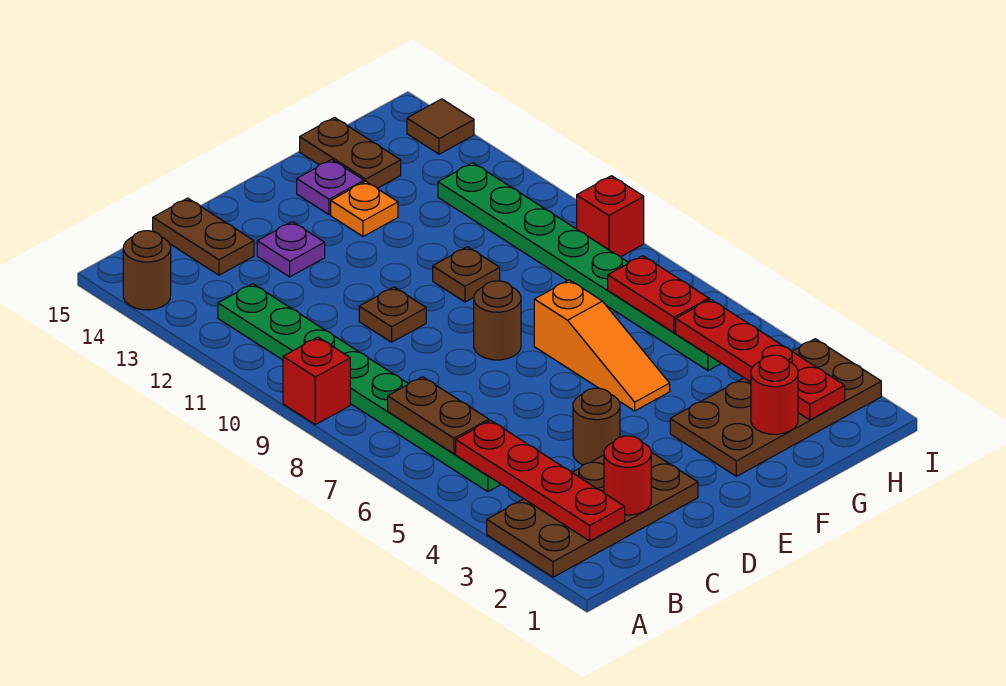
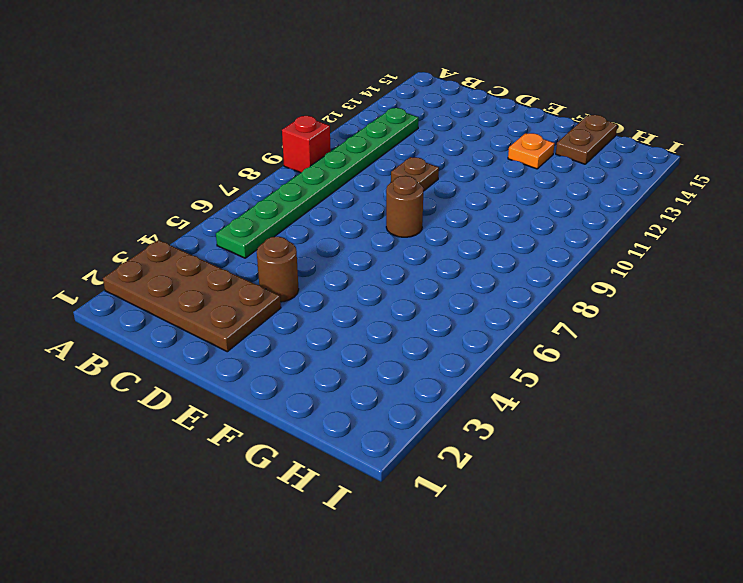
none -> brown 1x1 round brick [123,231,171,310]
none -> brown 1x2 plate [153,198,254,275]
none -> purple 1x1 plate [257,222,325,277]

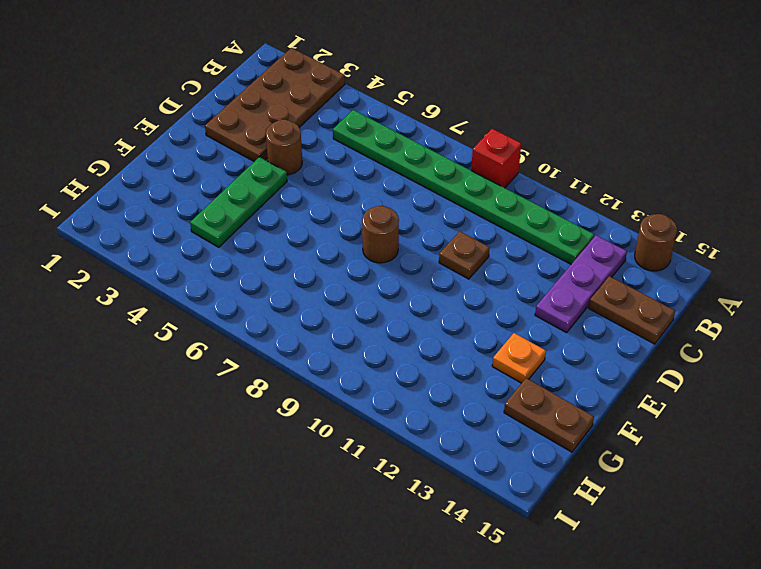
purple 1x3 plate [535,235,627,333] -> purple 1x1 plate [257,222,325,277]
green 1x3 plate [190,157,287,247] -> none
none -> brown 2x4 plate [670,339,881,476]
none -> orange 1x3 slope [534,280,670,411]
none -> brown 1x1 plate [433,247,500,302]

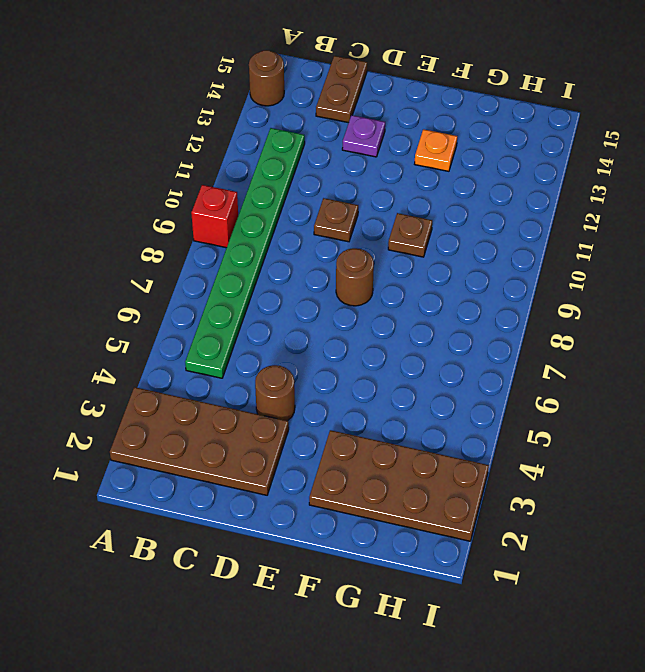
none -> orange 1x3 slope [534,280,670,411]
none -> purple 1x1 plate [297,159,364,215]
none -> brown 1x2 plate [300,118,401,188]

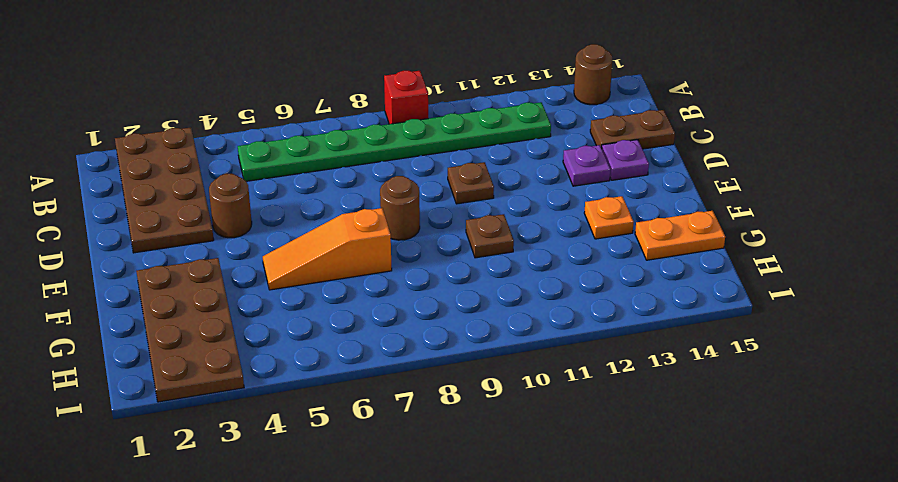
purple 1x1 plate [602,140,649,180] -> purple 1x1 plate moved to [297,159,364,215]
orange 1x2 plate [635,211,725,260] -> brown 1x2 plate [300,118,401,188]
none -> green 1x8 plate [438,163,721,371]
none -> red 1x1 brick [577,176,644,257]
none -> brown 1x1 tile [407,99,474,154]

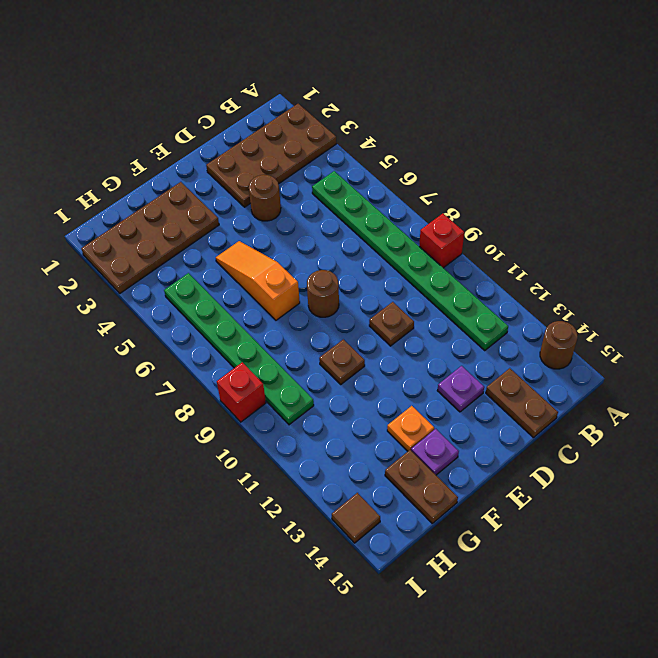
green 1x6 plate [164,273,314,425] -> green 1x8 plate [438,163,721,371]
none -> red 1x4 plate [456,420,625,541]
none -> brown 1x2 plate [388,377,489,454]
none -> red 1x1 round brick [604,436,651,515]

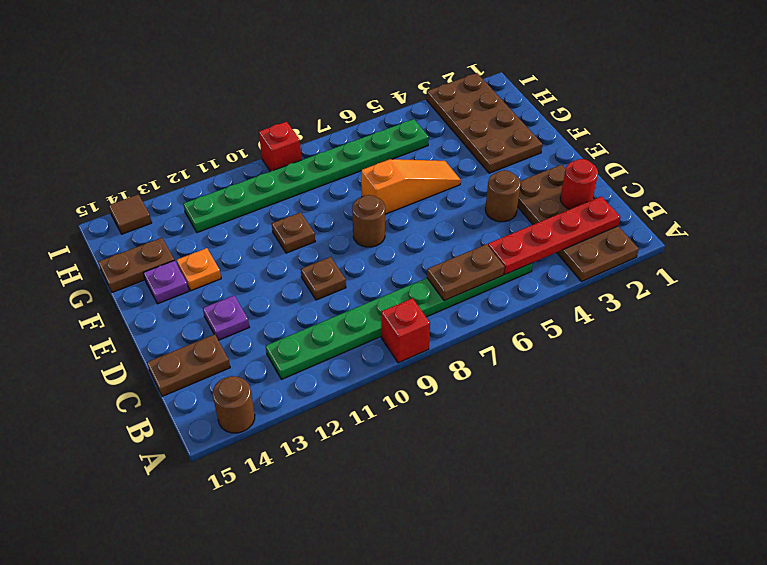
none -> red 1x1 round brick [751,355,798,434]
none -> red 1x4 plate [676,299,845,420]
none -> red 1x2 plate [608,256,709,333]

